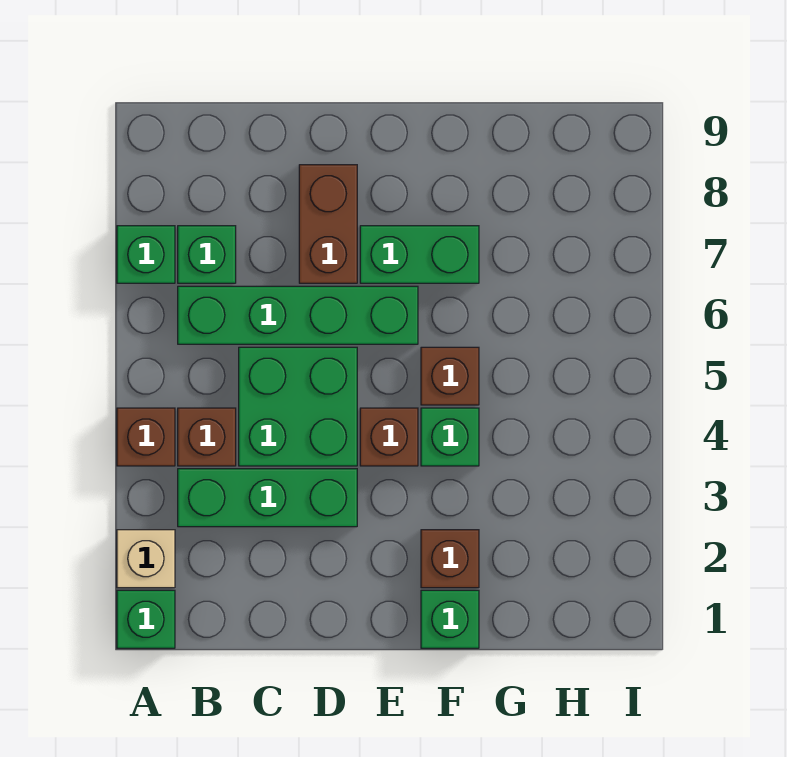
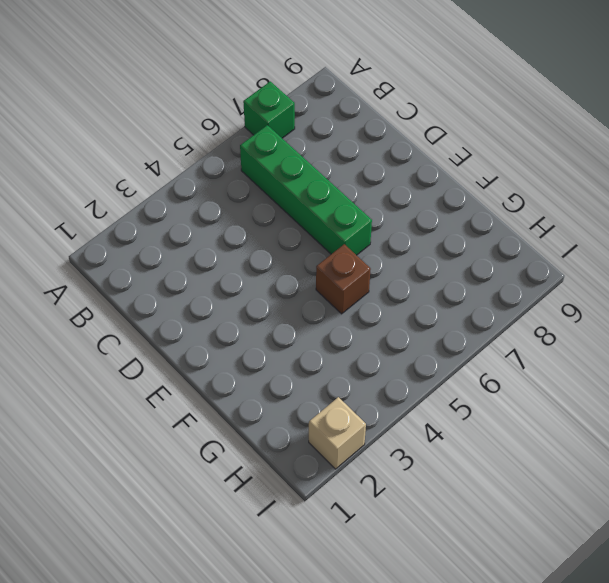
tan 1x1 brick [309,397,366,469] -> tan 1x1 brick moved to [117,530,175,588]
none -> green 1x1 brick [117,590,175,648]
none -> brown 1x1 brick [117,408,175,466]
none -> green 1x3 brick [178,469,357,527]

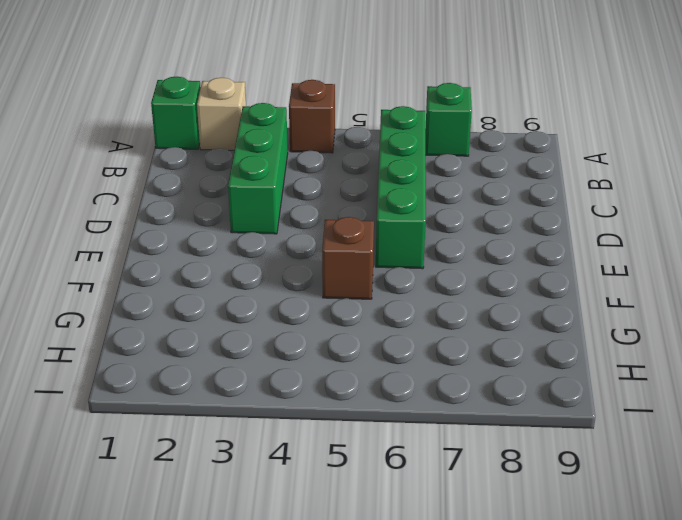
none -> brown 1x1 brick [178,408,236,466]
none -> green 1x1 brick [178,226,236,283]
none -> green 2x2 brick [239,347,357,466]

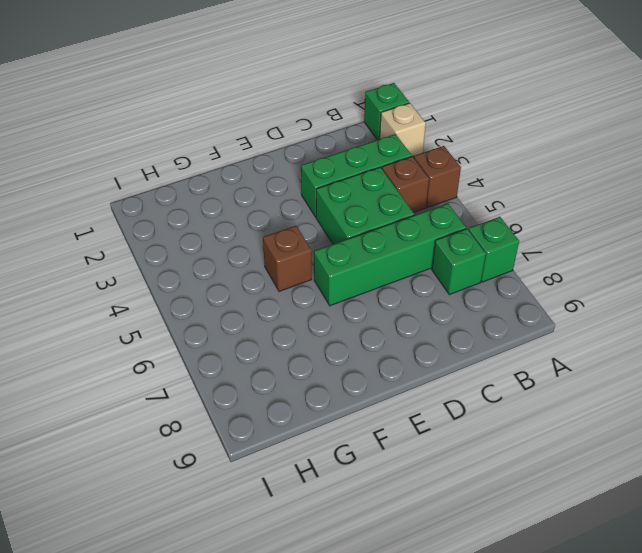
none -> brown 1x2 brick [299,165,357,283]
none -> brown 1x1 brick [360,408,418,466]
none -> green 1x2 brick [360,226,479,283]

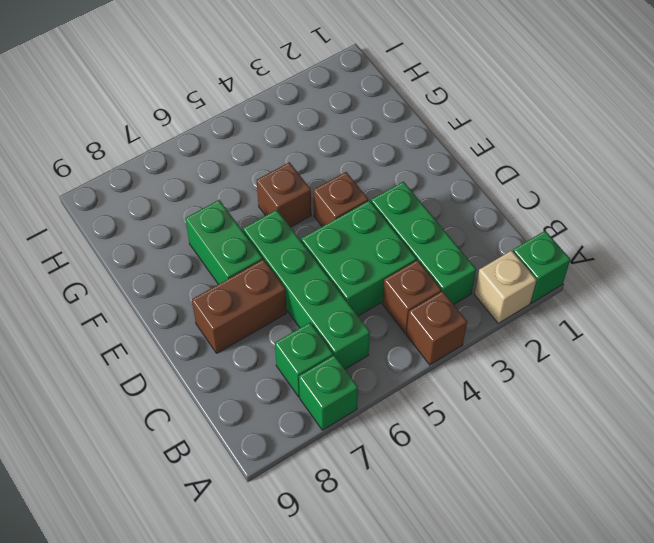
none -> green 1x1 brick [421,590,479,648]
none -> brown 1x1 brick [421,530,479,588]
none -> green 1x1 brick [421,408,479,466]

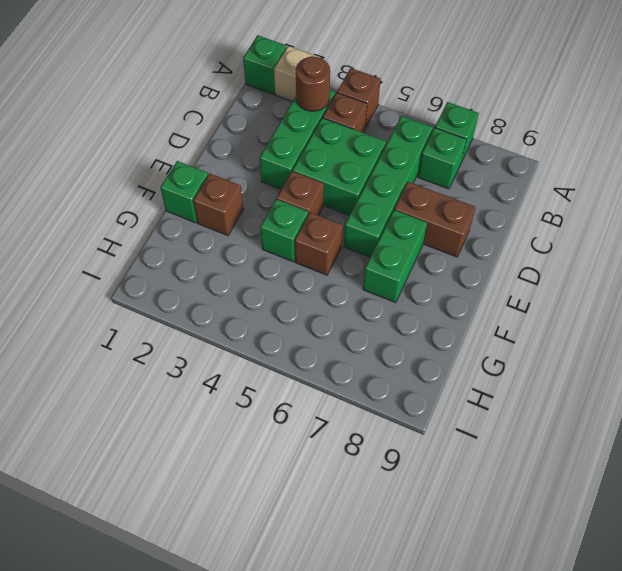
brown 1x1 round brick [296,56,330,111] -> none

